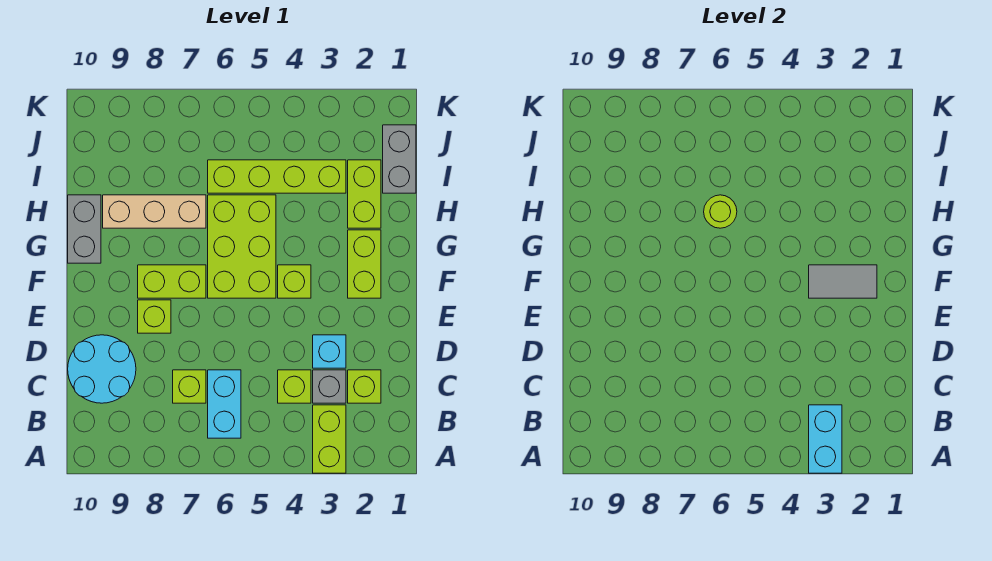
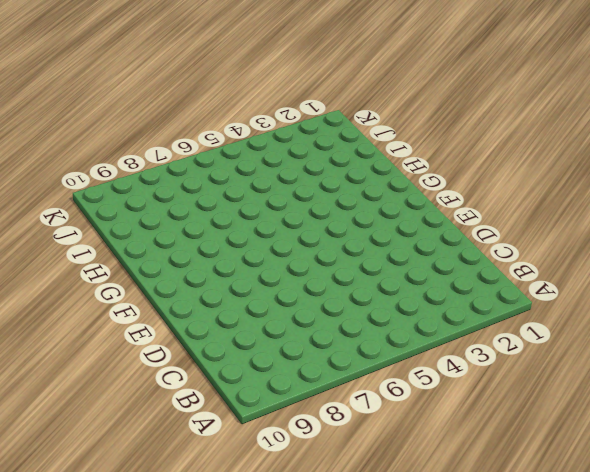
none -> lime 1x2 brick [313,405,346,473]
none -> cyan 1x2 brick [208,370,241,438]
none -> lime 1x1 brick [348,370,381,403]

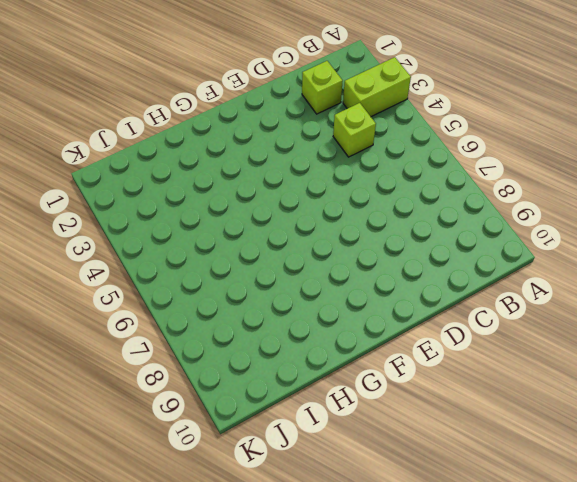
none -> cyan 1x2 brick [208,370,241,438]
none -> grey 1x1 brick [313,370,346,403]
none -> lime 1x1 brick [173,370,206,403]

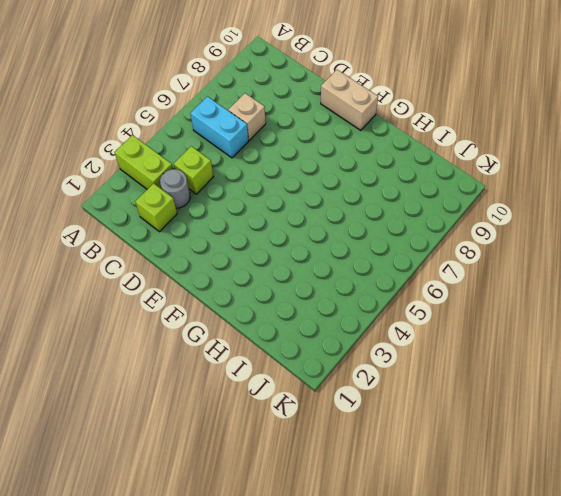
grey 1x1 round brick [160,169,190,208] -> grey 1x1 brick [313,370,346,403]
tan 1x1 brick [228,93,266,140] -> lime 1x1 brick [173,370,206,403]
tan 1x2 brick [321,70,378,130] -> none
none -> cyan 2x2 round brick [68,335,136,403]
none -> cyan 1x1 brick [313,335,346,368]
none -> lime 1x1 brick [138,300,171,333]

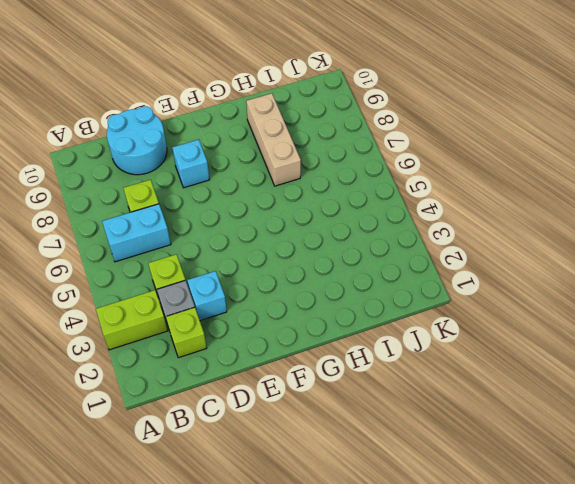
cyan 1x1 brick [172,140,210,188] -> lime 1x1 brick [138,300,171,333]
none -> lime 1x2 brick [348,230,381,298]
none -> lime 1x1 brick [278,265,311,298]
none -> lime 2x3 brick [208,195,276,298]

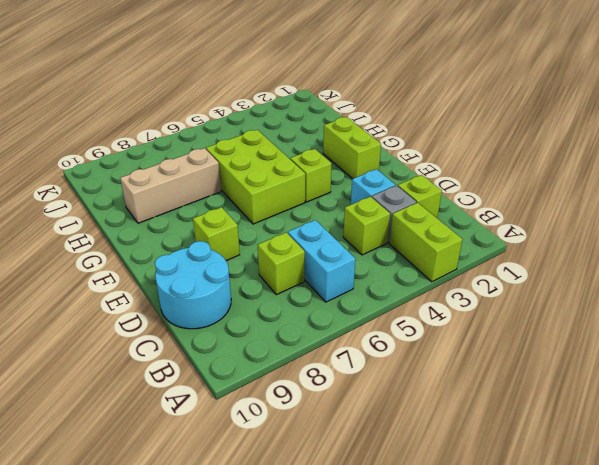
none -> lime 1x2 brick [138,265,206,298]
none -> grey 1x2 brick [68,195,101,263]
none -> lime 1x2 brick [348,160,381,228]

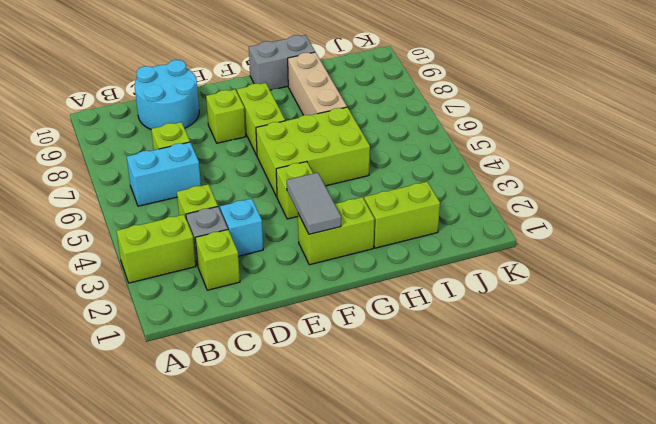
none -> grey 1x2 brick [383,125,416,193]
none -> lime 1x4 brick [208,160,346,193]
none -> cyan 1x2 brick [809,405,842,473]

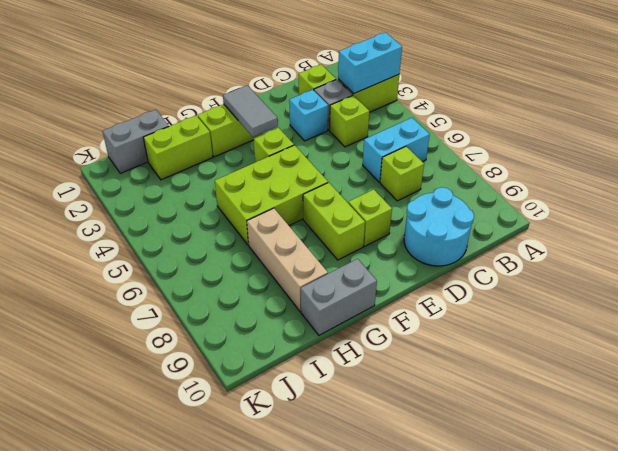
none -> lime 1x4 brick [208,160,346,193]
none -> lime 1x1 round brick [704,195,737,228]

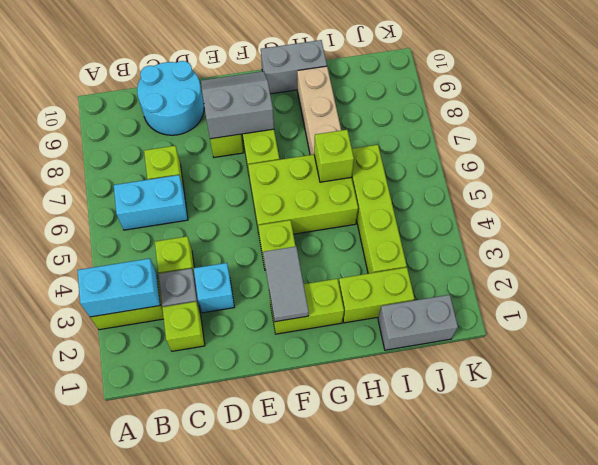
grey 2x2 slope [201,71,274,139] -> none
lime 1x1 brick [314,130,354,182] -> lime 1x1 round brick [704,195,737,228]

